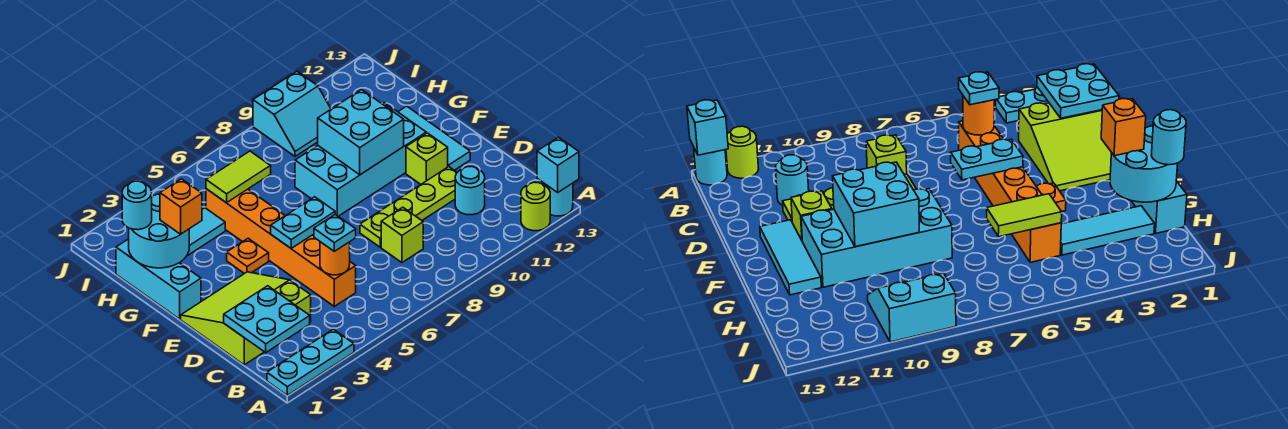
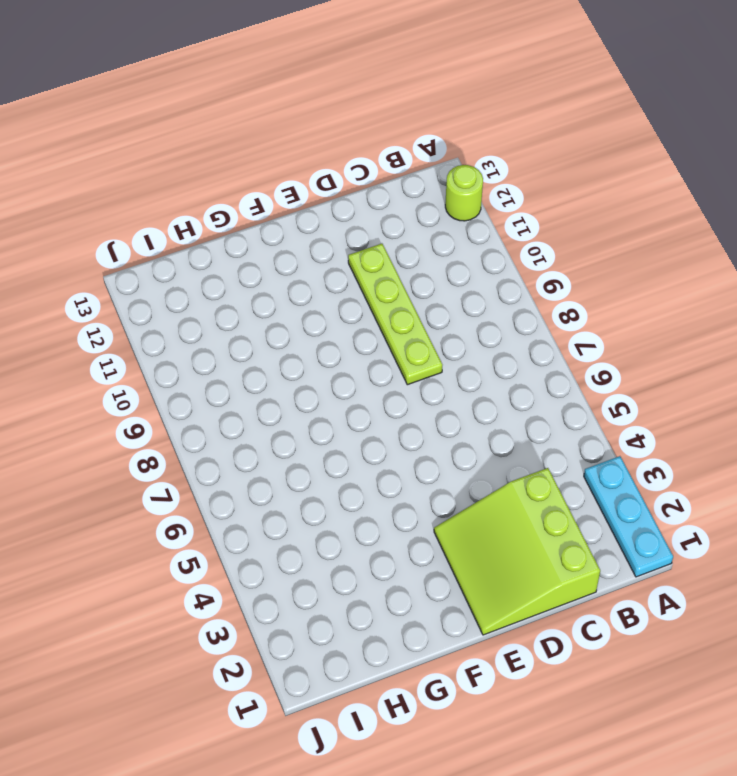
none -> cyan 1x1 round brick [543,183,573,216]
none -> orange 1x6 brick [206,189,356,306]
none -> lime 1x1 brick [381,207,423,263]

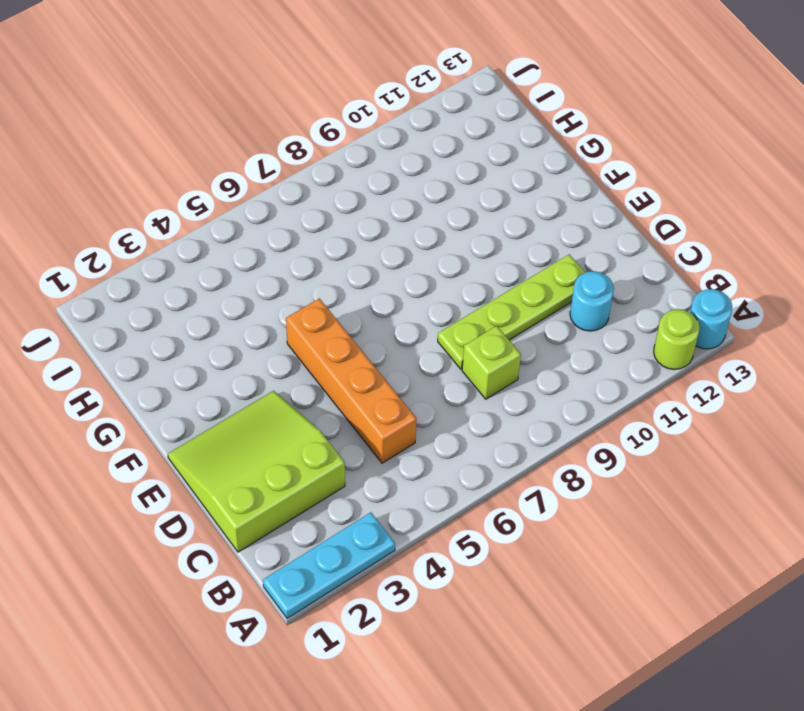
orange 1x4 brick [286,298,417,463] -> orange 1x6 brick [206,189,356,306]
none -> lime 1x1 brick [406,133,448,184]
none -> cyan 1x3 tile [398,106,470,170]
none -> cyan 1x3 brick [116,239,201,319]

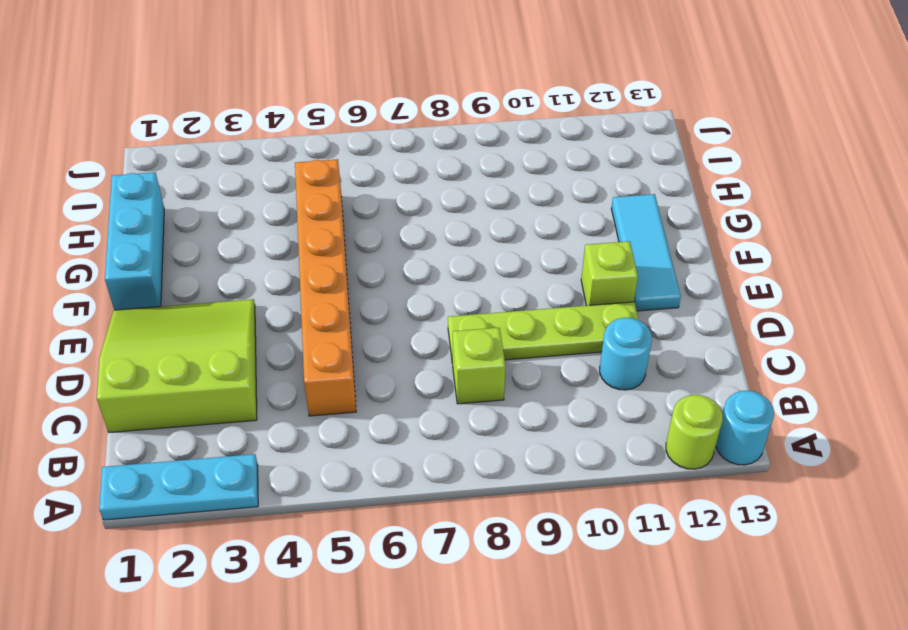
none -> orange 1x1 plate [227,238,269,274]
none -> cyan 2x4 brick [295,103,426,216]
none -> cyan 1x3 tile [187,208,225,256]

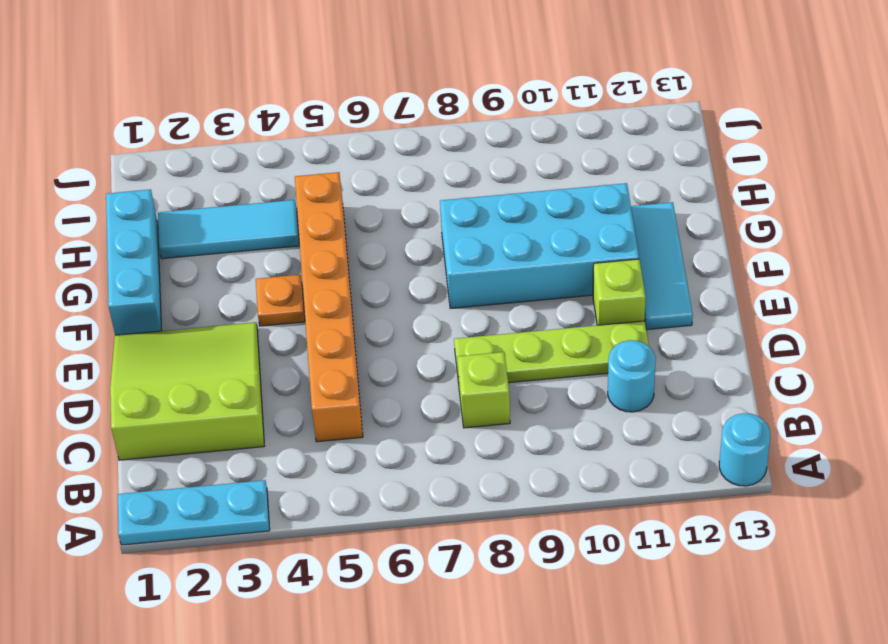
none -> lime 1x1 round brick [521,182,550,231]
none -> cyan 2x2 slope [253,71,331,156]
none -> cyan 1x1 brick [537,137,579,192]

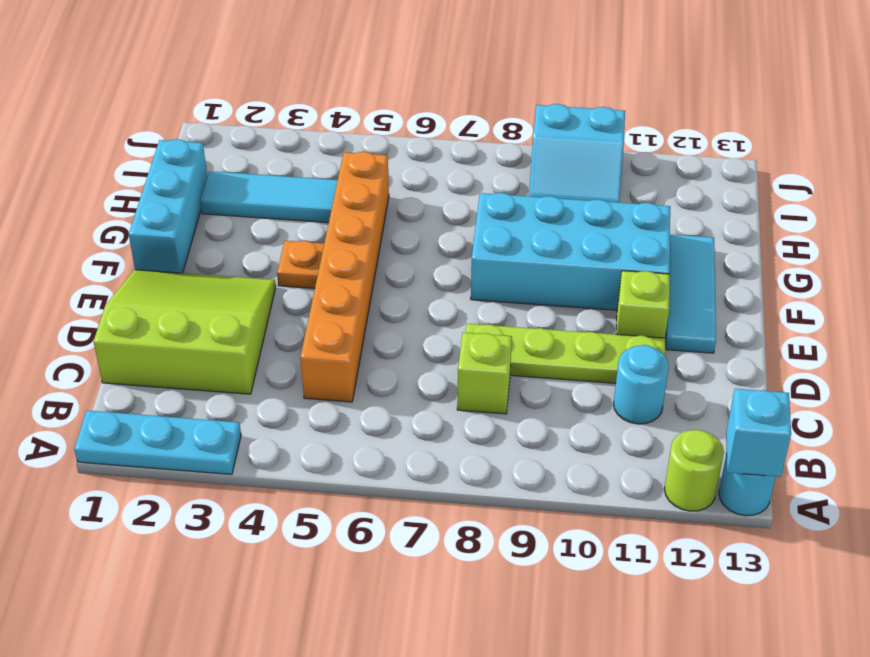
none -> cyan 2x2 plate [224,286,310,353]
none -> orange 1x1 round brick [320,242,350,275]
none -> cyan 1x2 plate [271,197,335,248]

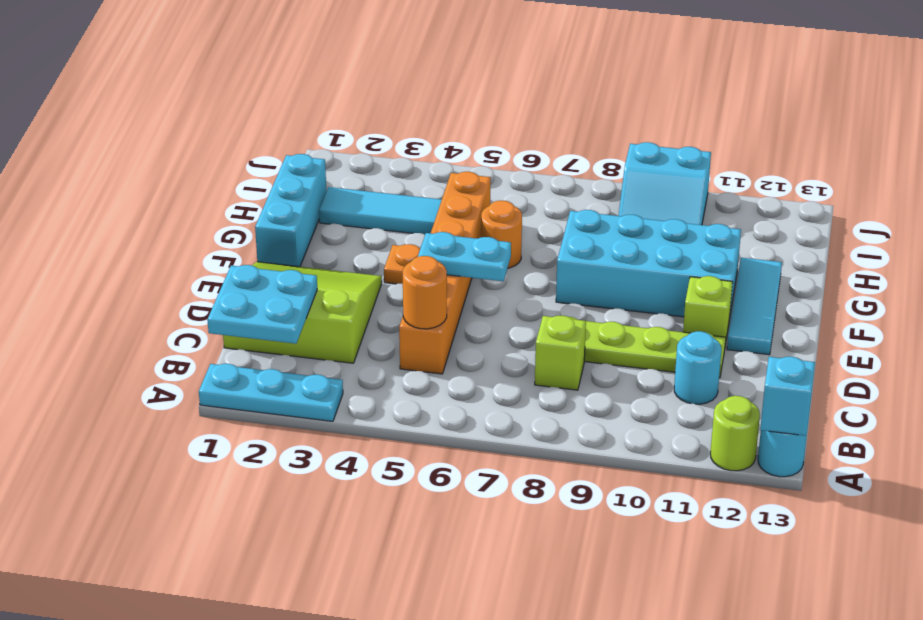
orange 1x1 round brick [481,201,522,268] -> none
none -> cyan 2x2 brick [318,90,404,175]
none -> cyan 2x2 round brick [129,194,189,268]
none -> lime 1x2 tile [206,151,271,203]

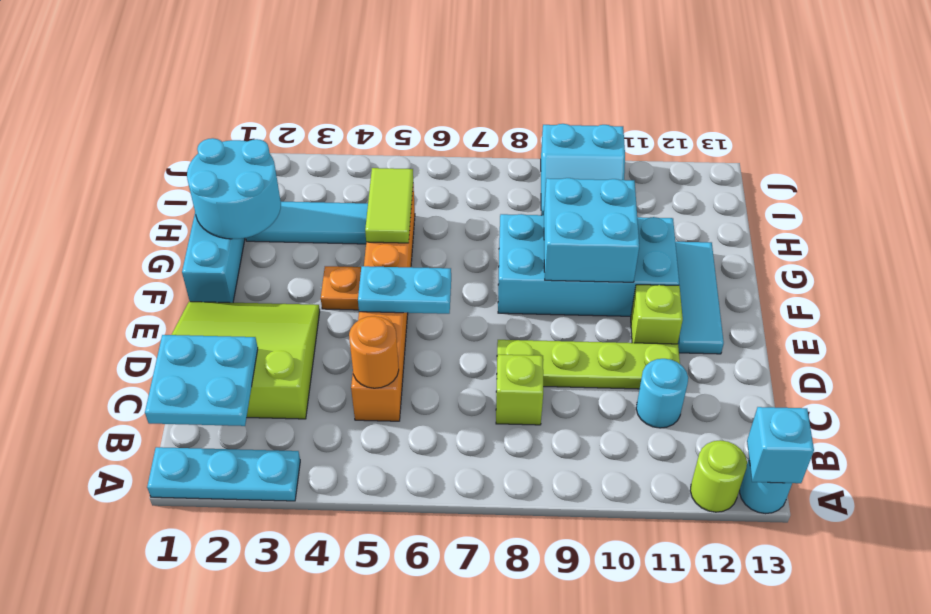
lime 1x2 tile [365,168,413,243] -> lime 1x2 tile turned to [206,151,271,203]
none -> cyan 1x1 plate [314,214,356,251]
none -> orange 1x1 brick [160,179,202,234]
none -> cyan 1x1 round brick [122,181,152,230]

